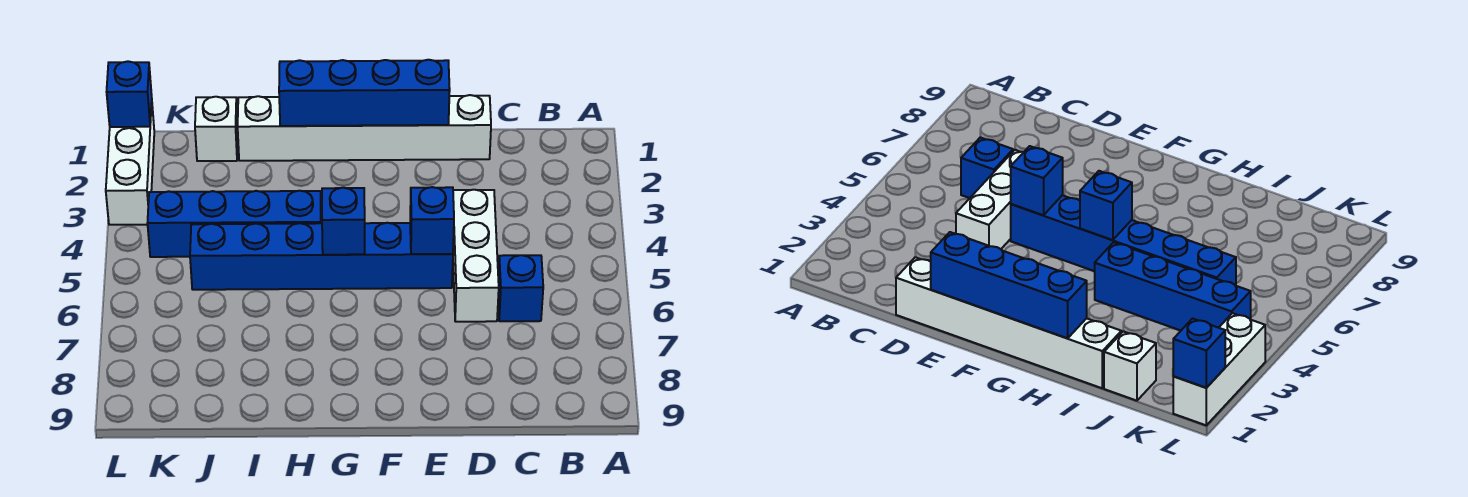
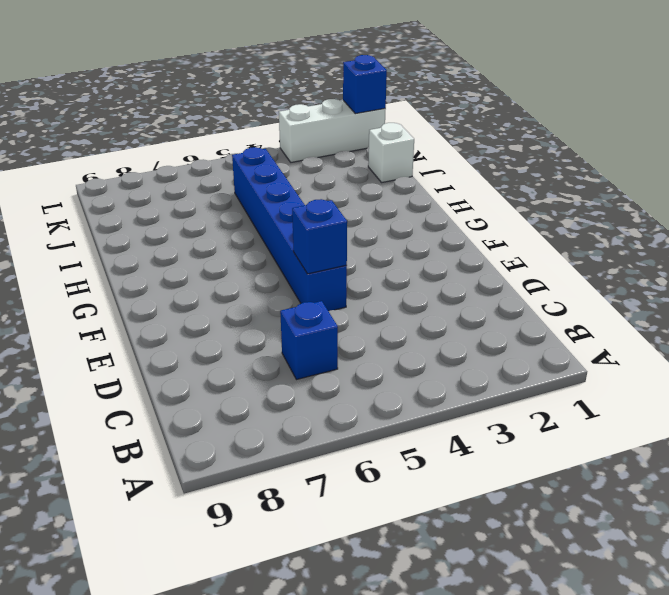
none -> white 1x6 brick [238,95,491,161]
none -> white 1x3 brick [453,190,499,322]

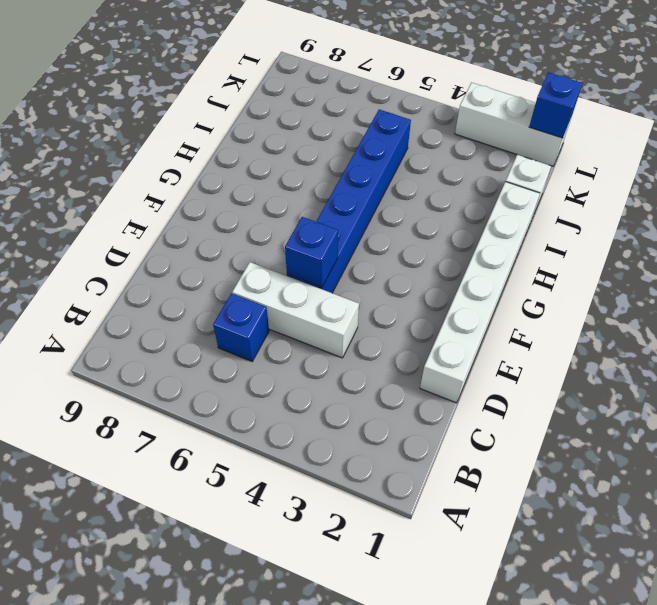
none -> blue 1x4 brick [148,191,321,257]
none -> blue 1x4 brick [279,60,450,126]

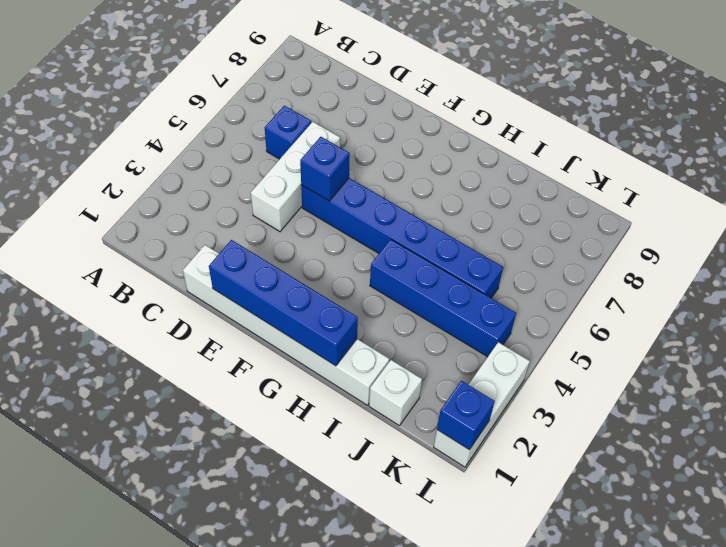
none -> blue 1x1 brick [322,188,365,255]

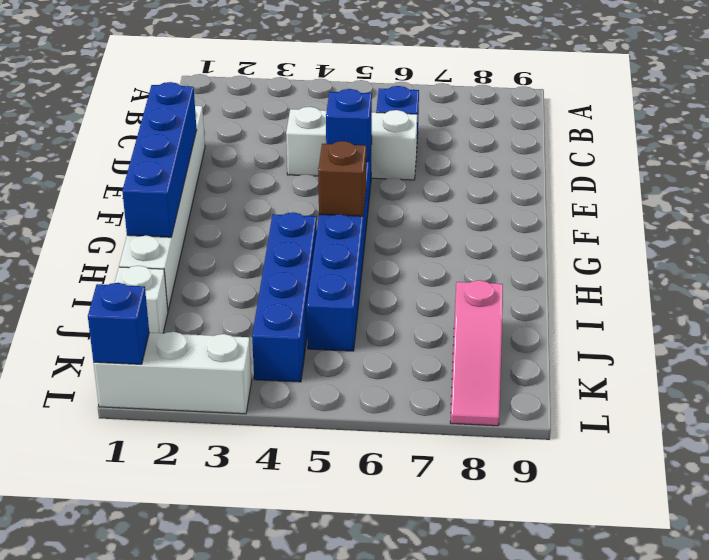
brown 1x1 brick [318,141,366,216] -> blue 1x1 brick [322,188,365,255]
pink 1x3 slope [450,280,503,426] -> none

